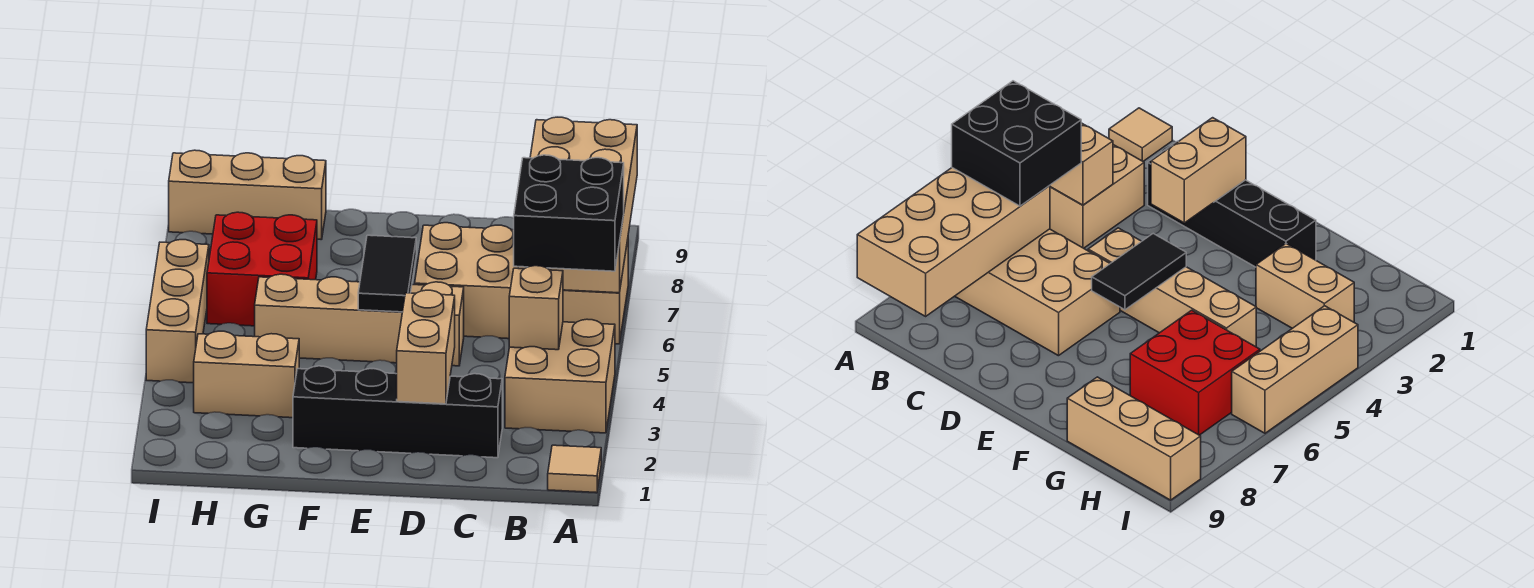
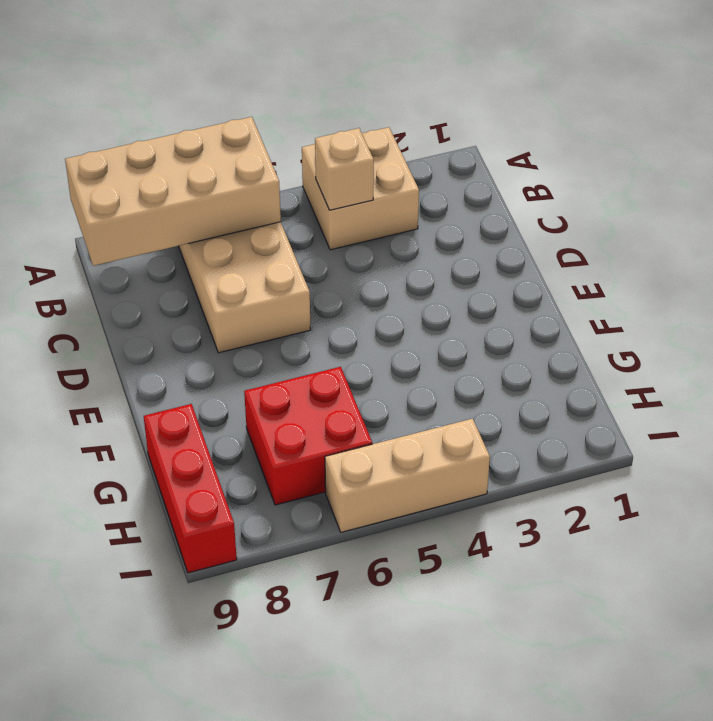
red 1x3 brick [144,404,237,573] -> tan 1x3 brick [169,150,326,240]
none -> tan 1x1 tile [548,445,601,493]
none -> black 1x4 brick [293,366,502,458]
none -> tan 1x4 brick [255,274,464,366]

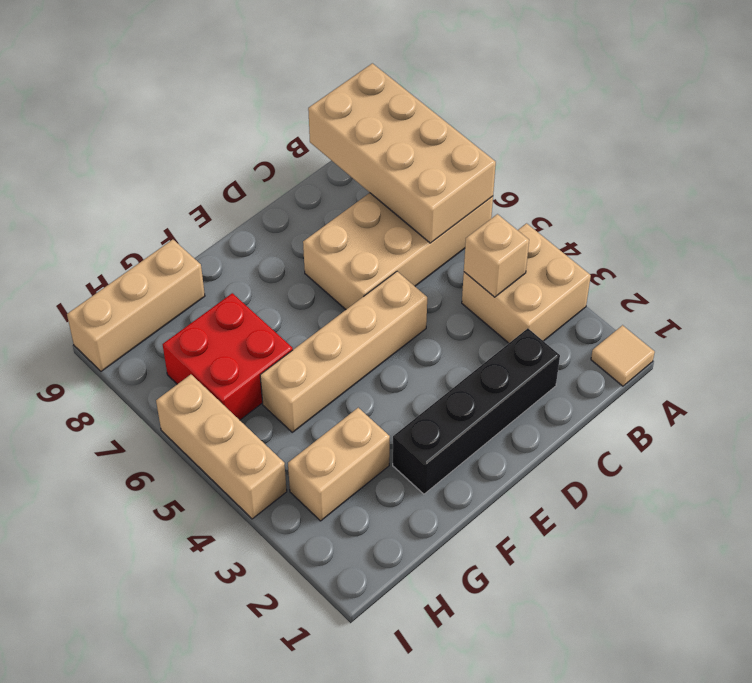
none -> tan 1x2 brick [397,290,455,404]
none -> black 1x2 tile [358,235,416,312]
none -> black 2x2 brick [514,155,624,271]

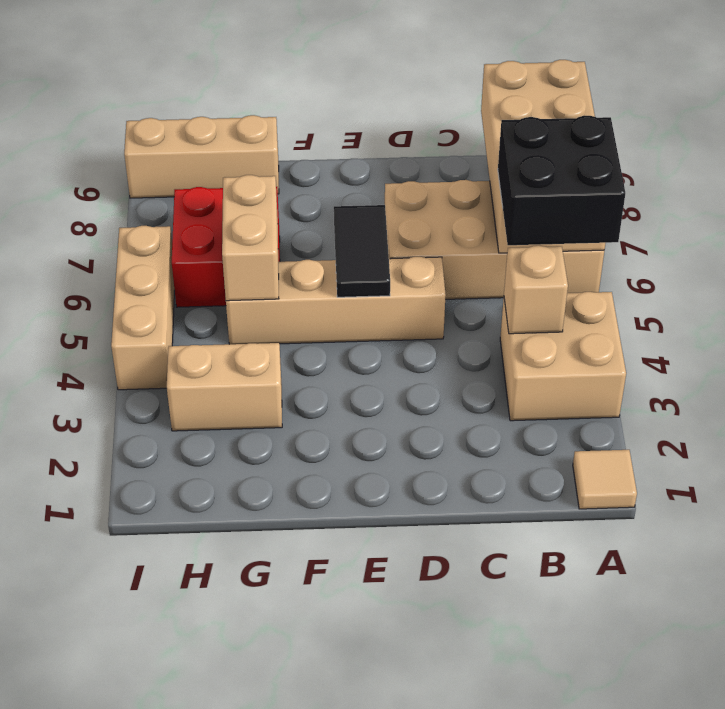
tan 1x2 brick [222,175,279,301] -> tan 1x2 brick moved to [397,290,455,404]
none -> black 1x4 brick [293,366,502,458]

